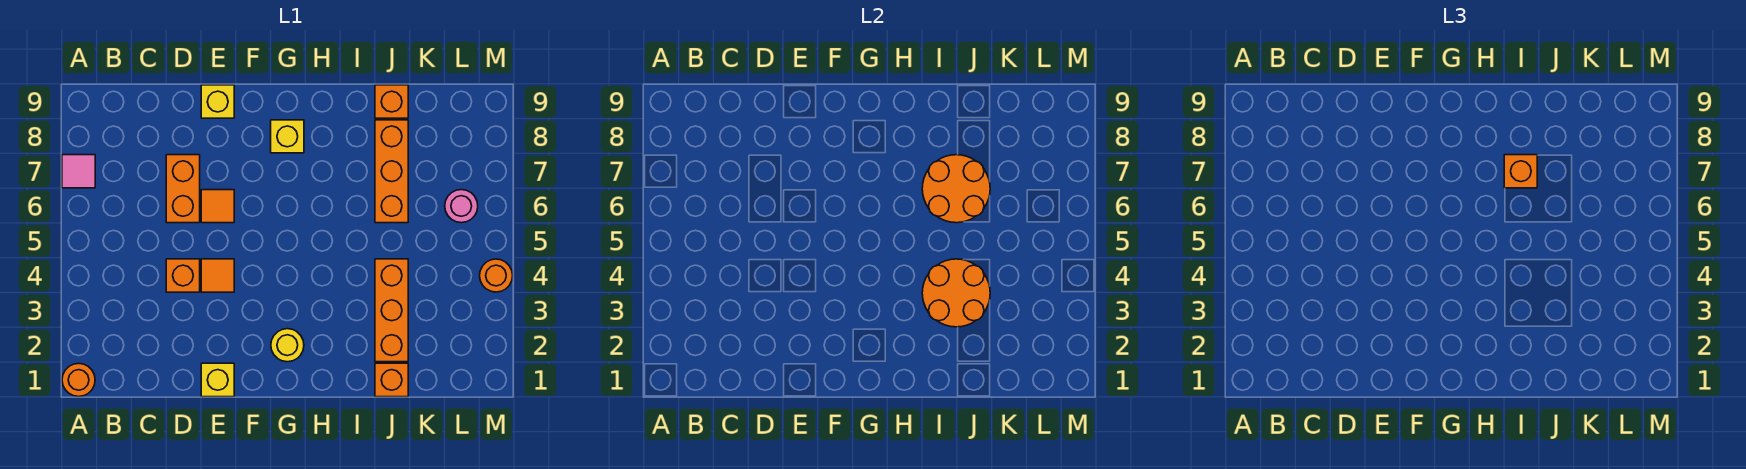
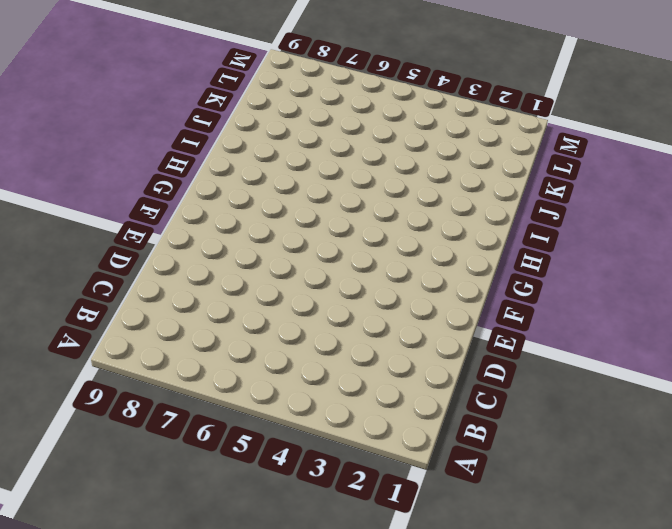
none -> orange 1x1 round brick [62,363,95,397]
none -> pink 1x1 tile [62,155,95,188]
none -> orange 1x1 brick [166,259,200,292]

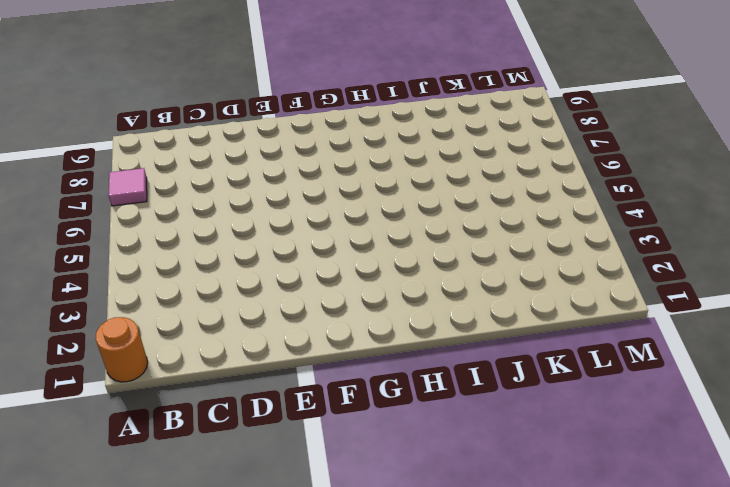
none -> orange 1x1 brick [166,259,200,292]
none -> orange 1x2 brick [166,155,200,223]
none -> yellow 1x1 brick [201,363,234,397]

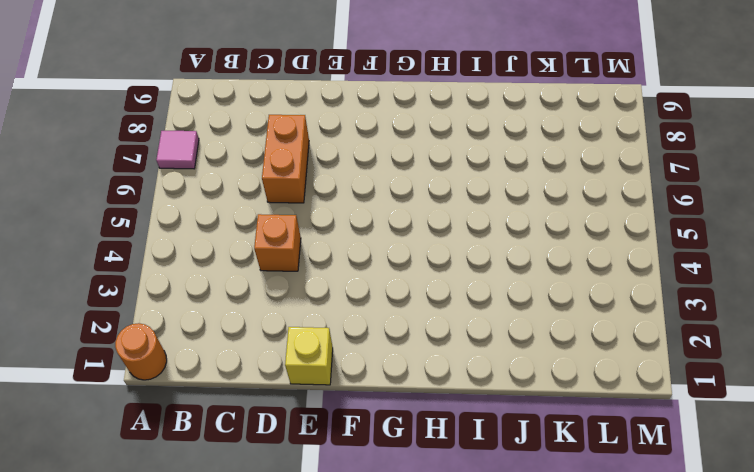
none -> orange 1x1 tile [201,259,234,292]
none -> orange 1x1 tile [201,190,234,223]
none -> yellow 1x1 brick [201,85,234,118]

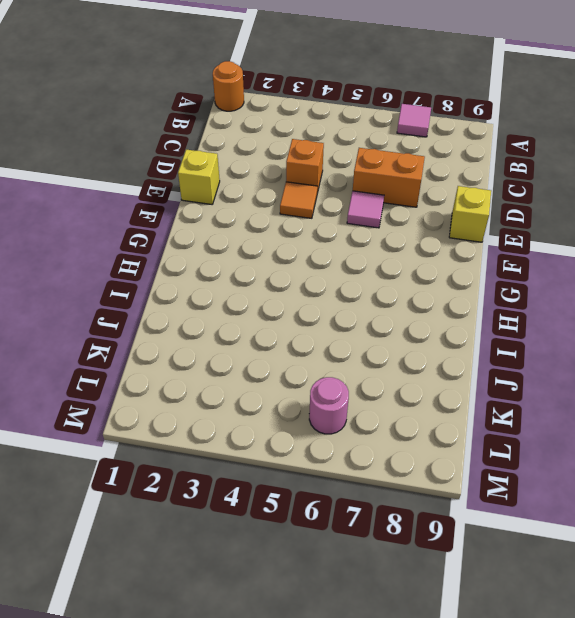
pink 1x1 tile [347,191,384,228] -> orange 1x1 tile [201,190,234,223]
none -> yellow 1x1 round brick [271,329,304,362]
none -> yellow 1x1 brick [271,120,304,153]
none -> orange 1x1 brick [375,363,408,397]

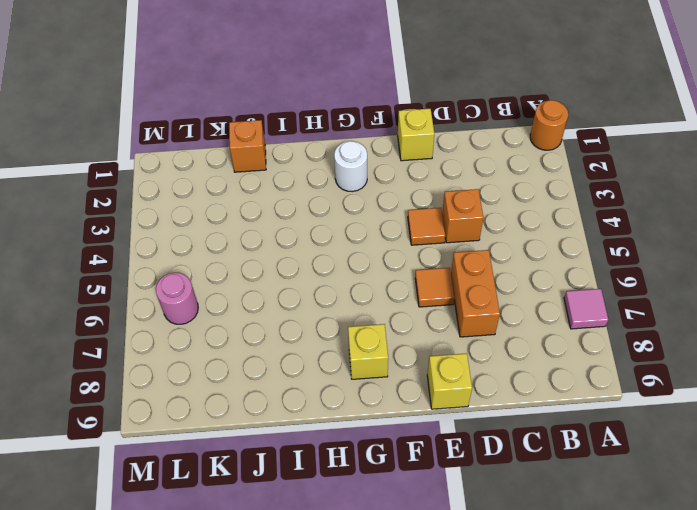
white 1x1 round brick [334,141,367,192] -> yellow 1x1 round brick [271,329,304,362]
none -> orange 1x3 brick [375,259,408,362]
none -> orange 1x3 brick [375,120,408,223]
none -> orange 1x1 brick [375,85,408,118]

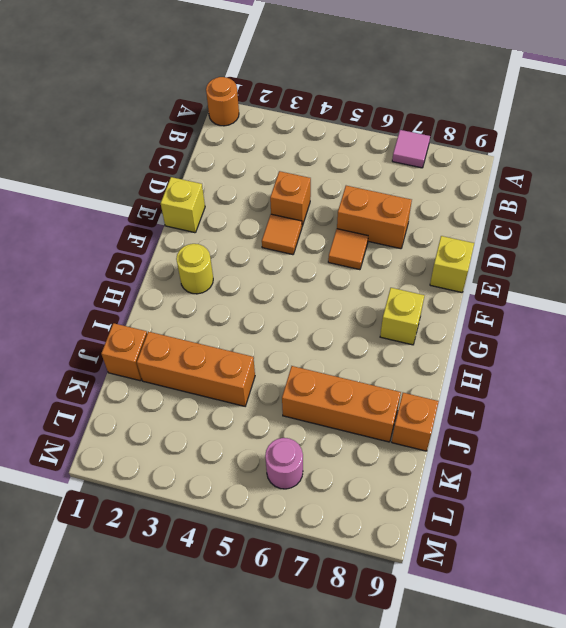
none -> orange 1x1 round brick [480,259,513,292]
none -> orange 2x2 round brick [922,259,990,327]
none -> orange 2x2 round brick [922,155,990,223]

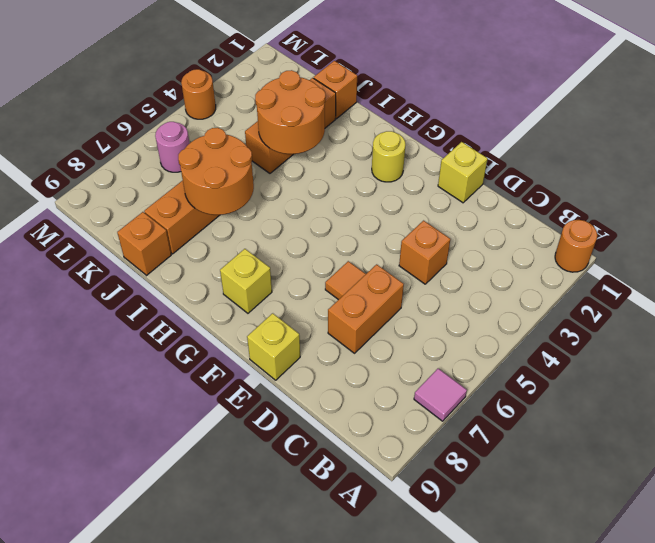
none -> orange 1x1 tile [201,259,234,292]
none -> orange 1x1 brick [1504,155,1537,188]

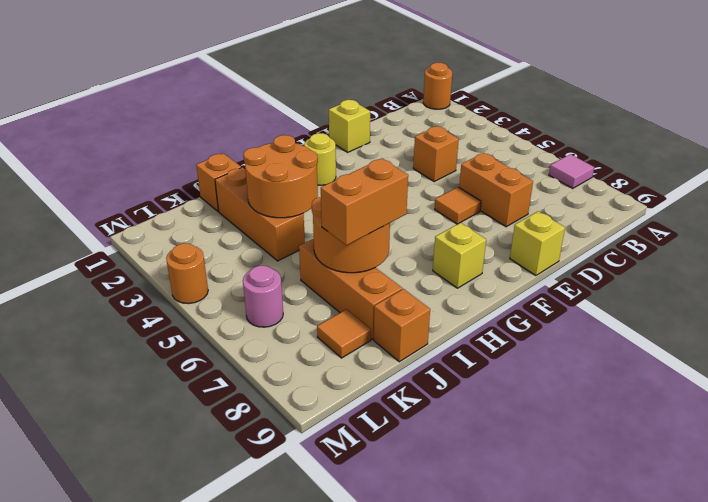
orange 1x2 brick [321,158,408,245] -> orange 1x1 brick [1504,155,1537,188]
orange 1x1 tile [317,309,371,358] -> orange 1x1 tile moved to [201,259,234,292]

